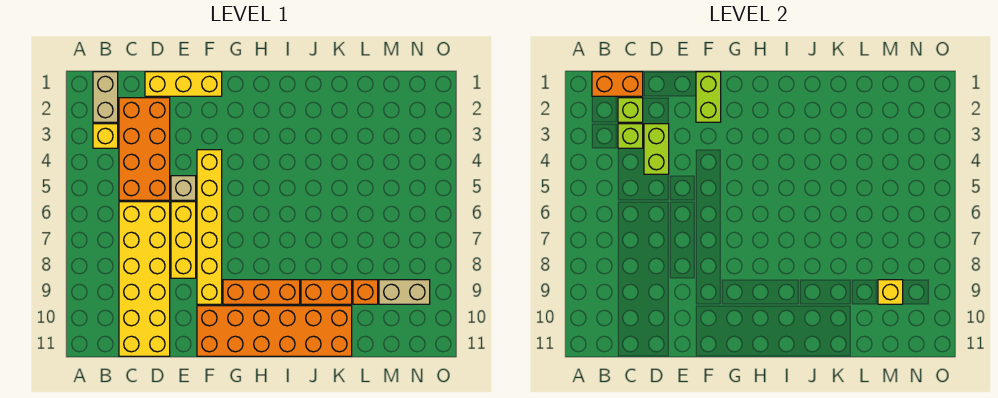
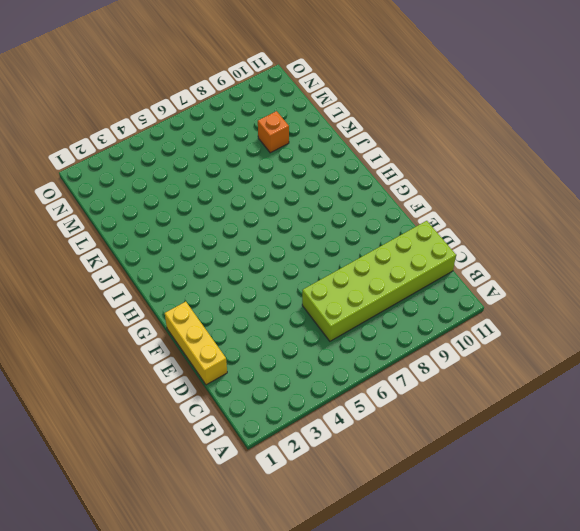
lime 2x6 brick [302,221,456,341] -> yellow 2x6 brick [119,202,170,356]
none -> tan 1x2 brick [93,72,118,122]
none -> yellow 1x1 brick [93,124,118,148]
none -> orange 2x4 brick [119,98,170,200]

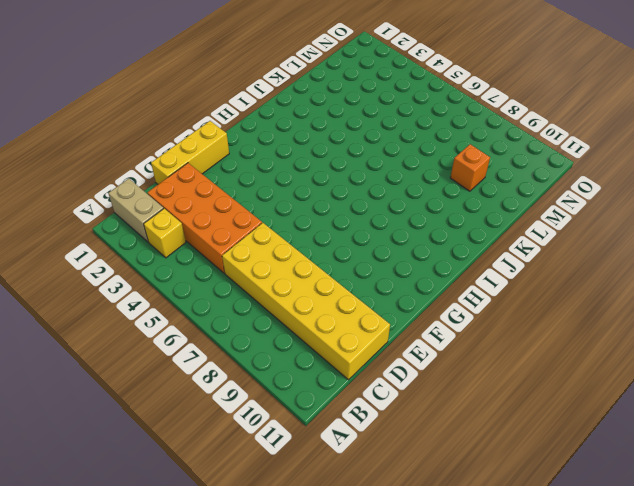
none -> tan 1x1 brick [171,176,196,200]
none -> yellow 1x3 brick [171,202,196,278]
none -> yellow 1x6 brick [197,150,222,304]

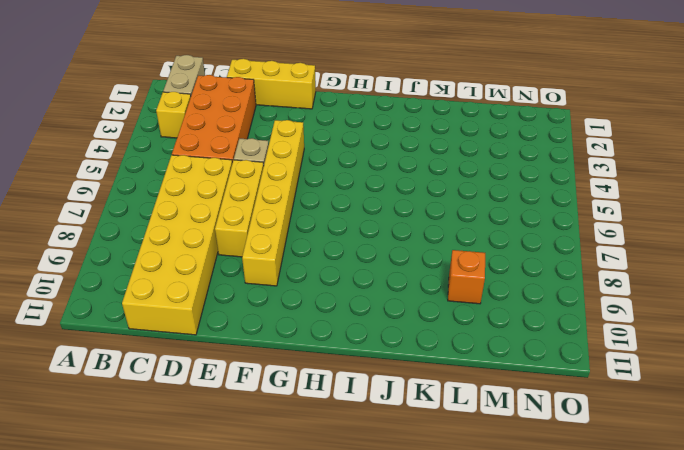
none -> orange 2x6 brick [197,306,352,356]
none -> orange 1x3 brick [223,280,300,304]
none -> orange 1x2 brick [301,280,352,304]

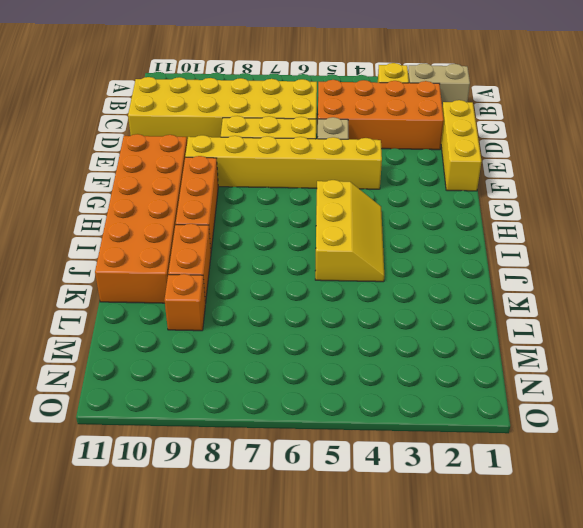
yellow 2x3 slope [315,180,384,282] -> none
none -> tan 1x2 brick [379,280,430,304]
none -> orange 1x2 brick [592,72,643,96]
none -> lime 1x1 brick [618,98,643,122]

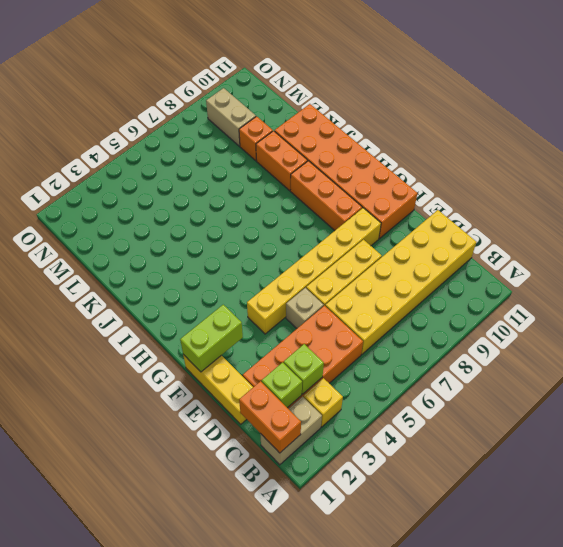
none -> lime 1x2 brick [644,124,669,174]
none -> yellow 1x1 brick [878,280,903,304]

